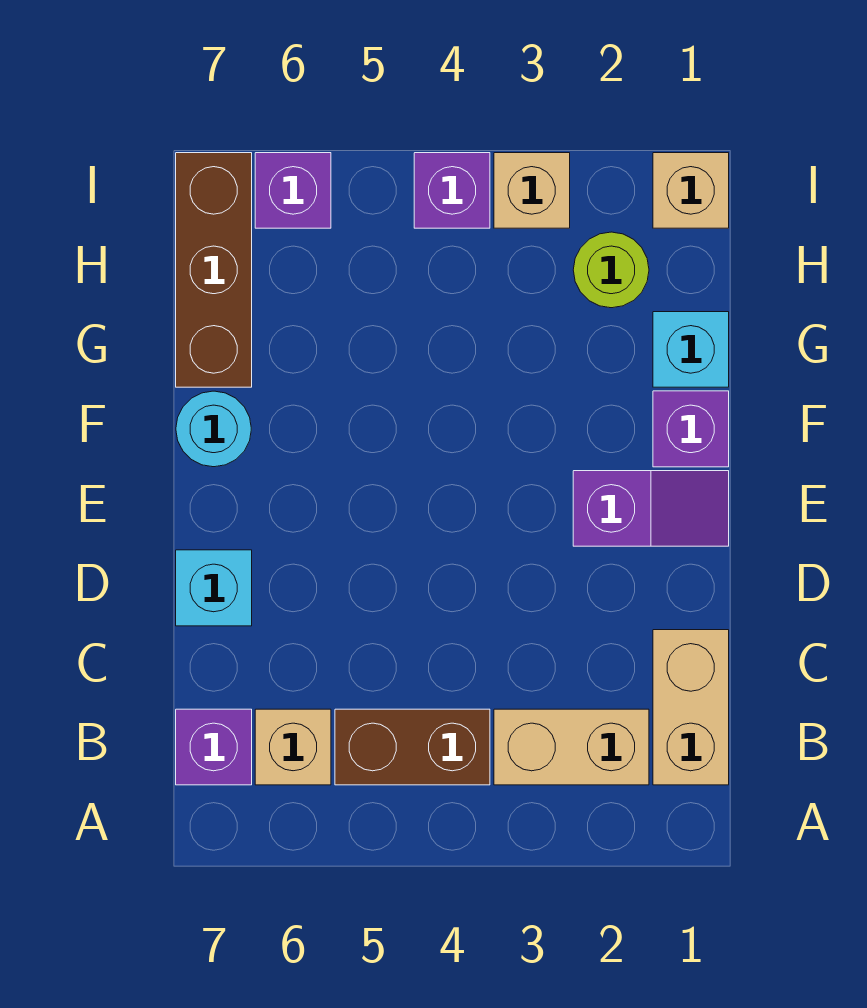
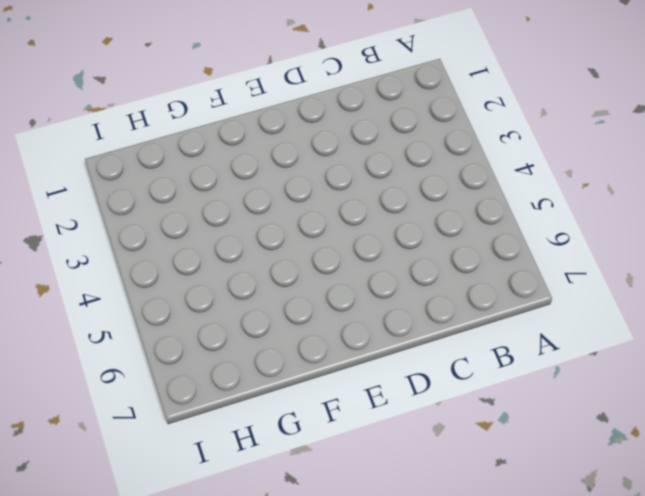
none -> tan 1x2 brick [653,630,729,785]
none -> tan 1x2 brick [494,709,649,785]
none -> brown 1x2 brick [335,709,490,785]

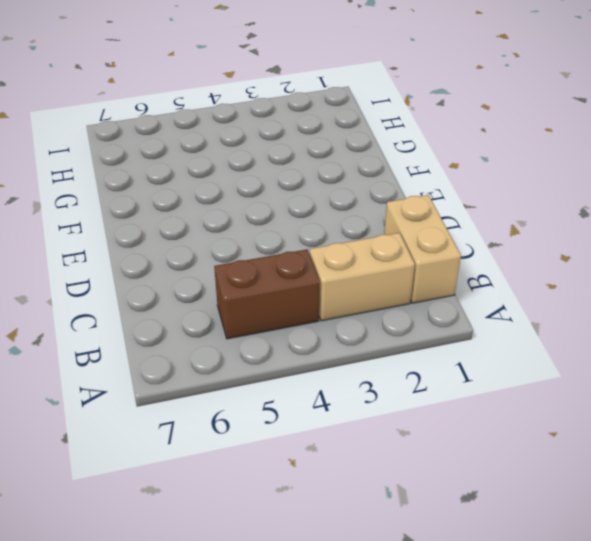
none -> tan 1x1 brick [255,709,331,785]
none -> purple 1x1 brick [176,709,252,785]
none -> cyan 1x1 brick [176,550,252,626]

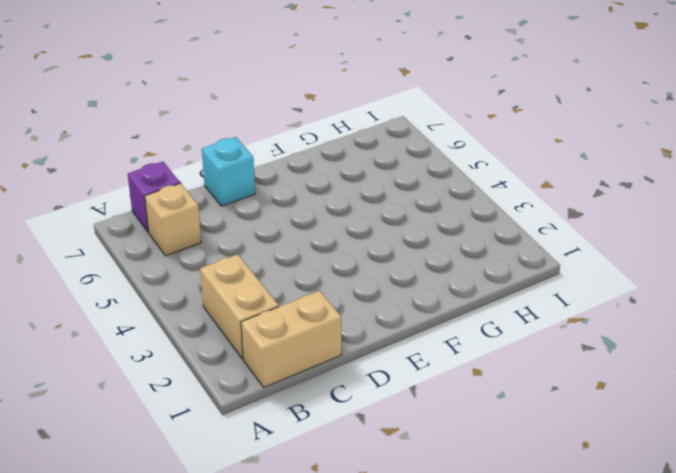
none -> brown 1x2 brick [335,709,490,785]
none -> purple 1x2 slope [573,471,729,546]
none -> purple 1x1 brick [653,391,729,467]

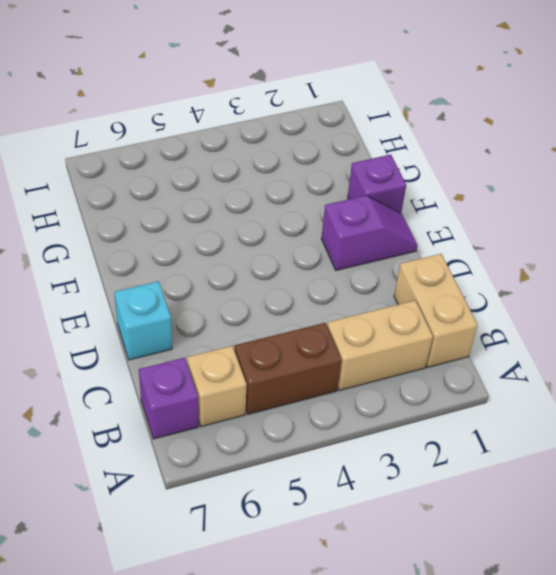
none -> cyan 1x1 round brick [176,391,251,467]
none -> cyan 1x1 brick [653,312,729,387]
none -> brown 1x3 brick [176,153,252,387]

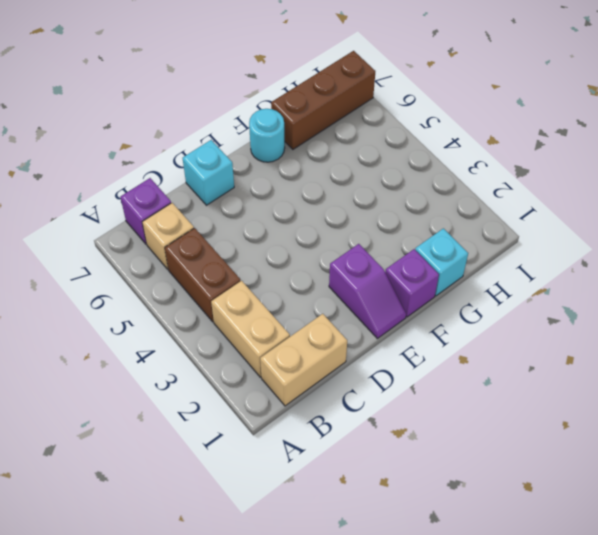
none -> lime 1x1 round brick [573,232,649,308]
none -> tan 1x1 brick [653,153,729,228]
none -> tan 1x1 brick [494,153,570,228]

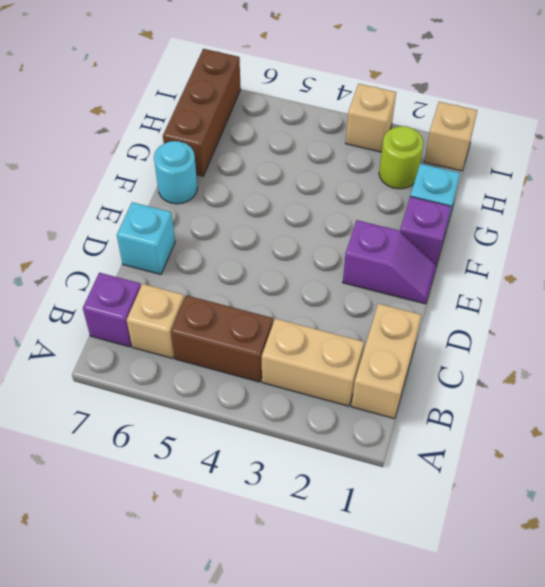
none -> purple 1x1 brick [414,153,490,228]
none -> purple 1x1 brick [255,153,331,228]

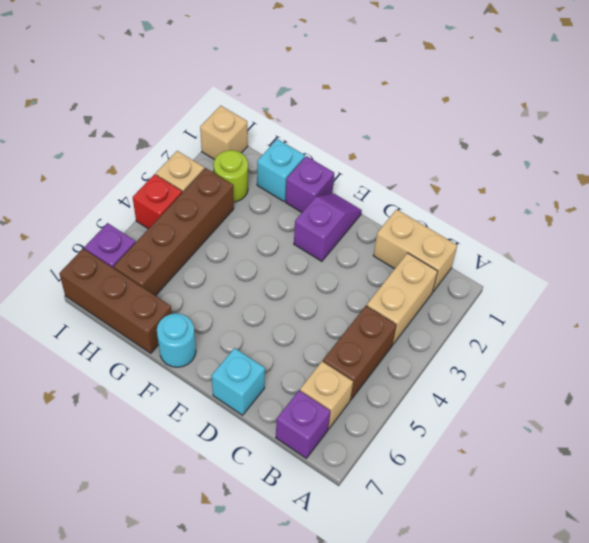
brown 1x4 brick [114,168,234,296] -> none
red 1x1 brick [133,174,182,229] -> purple 1x1 brick [414,153,490,228]

